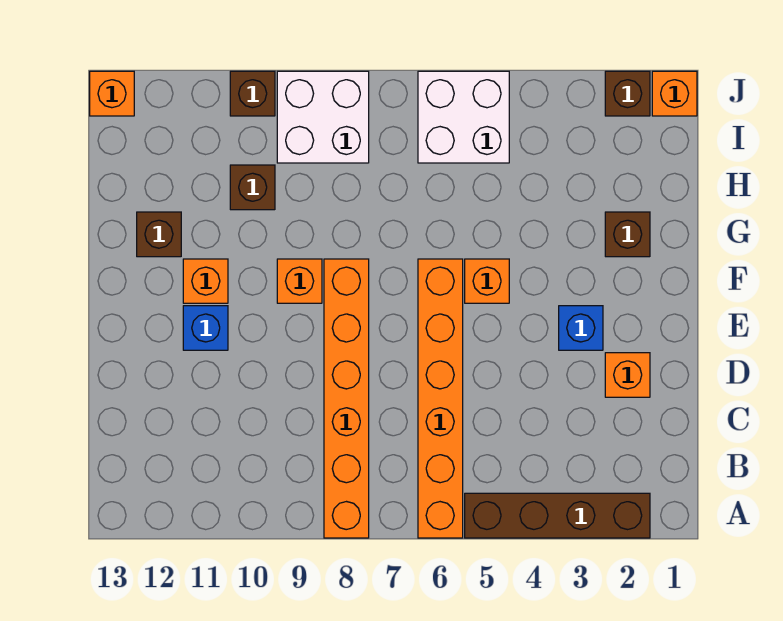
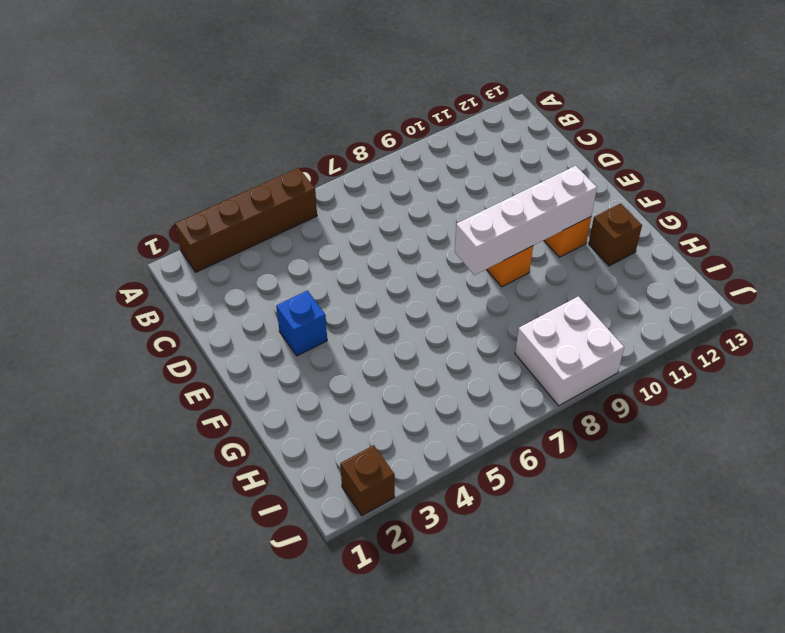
white 1x4 brick [455,166,597,275] -> none
none -> orange 1x6 brick [418,259,463,538]
none -> orange 1x6 brick [324,259,369,538]
none -> orange 1x1 brick [605,353,650,397]

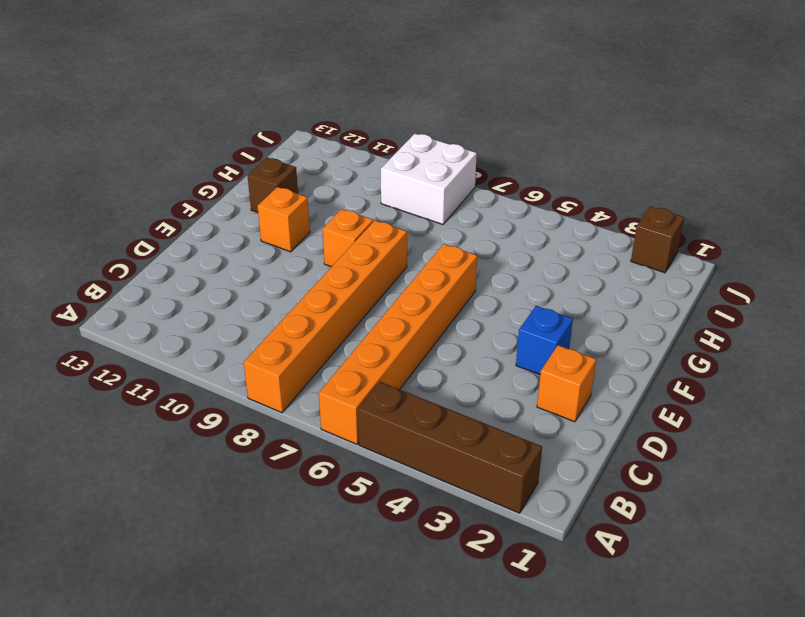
none -> blue 1x1 brick [183,306,228,350]
none -> orange 1x1 brick [465,259,509,303]
none -> brown 1x1 brick [605,212,650,257]

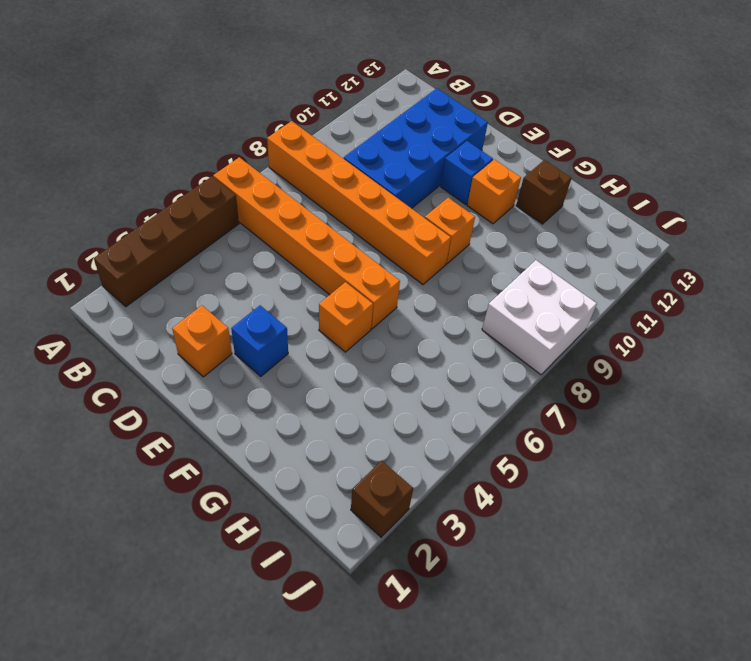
blue 2x4 brick [344,88,488,208] -> none
none -> brown 1x1 brick [605,212,650,257]
none -> brown 1x1 brick [230,165,275,210]
none -> white 2x2 brick [418,71,509,163]

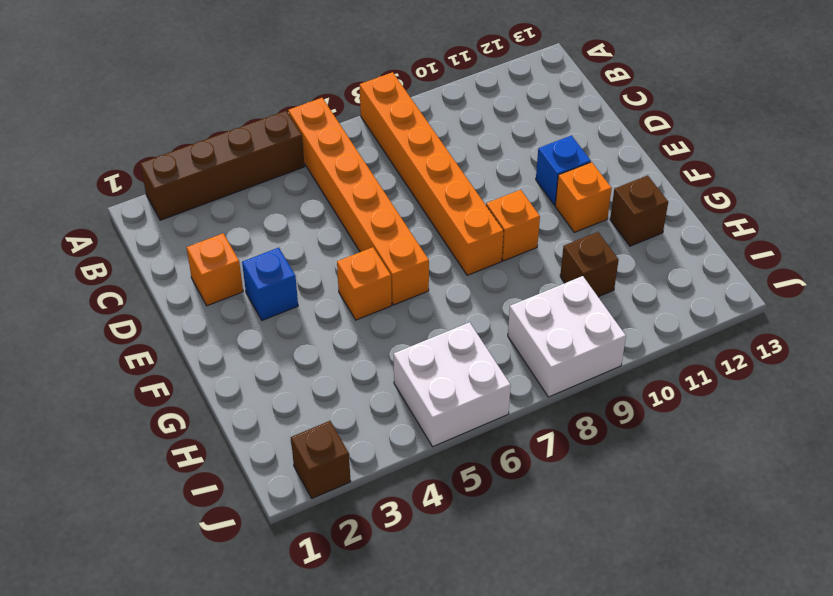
none -> brown 1x1 brick [605,212,650,257]
none -> orange 1x1 brick [652,71,697,116]
none -> brown 1x1 brick [230,71,275,116]

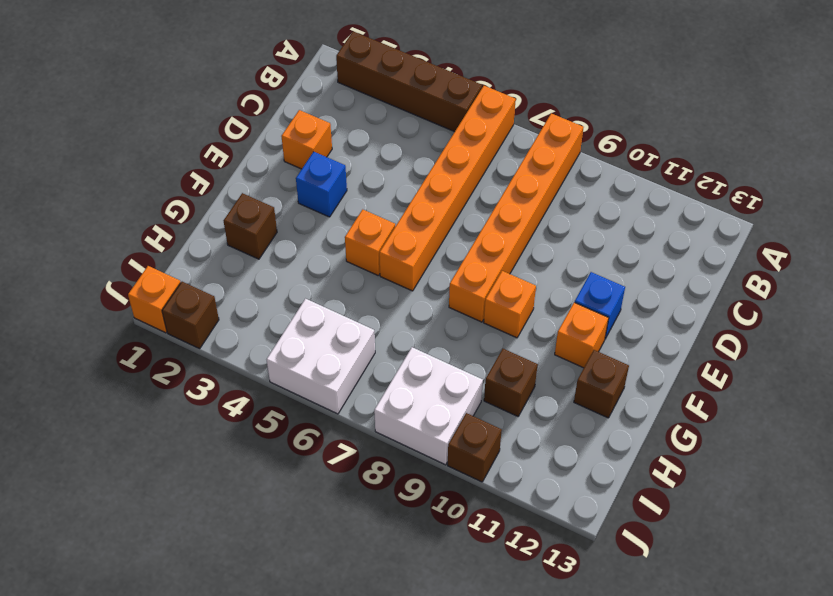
none -> orange 1x1 brick [90,71,134,116]

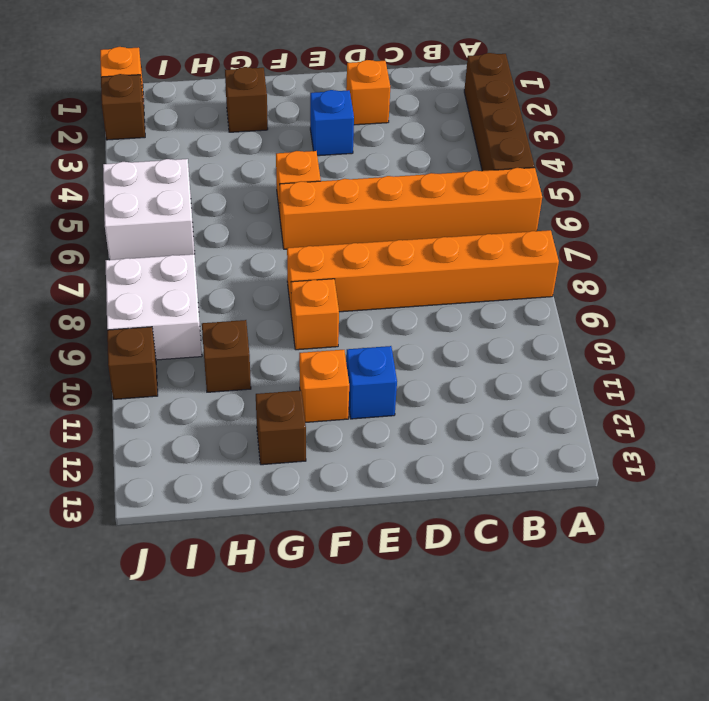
none -> orange 1x1 brick [90,71,134,116]

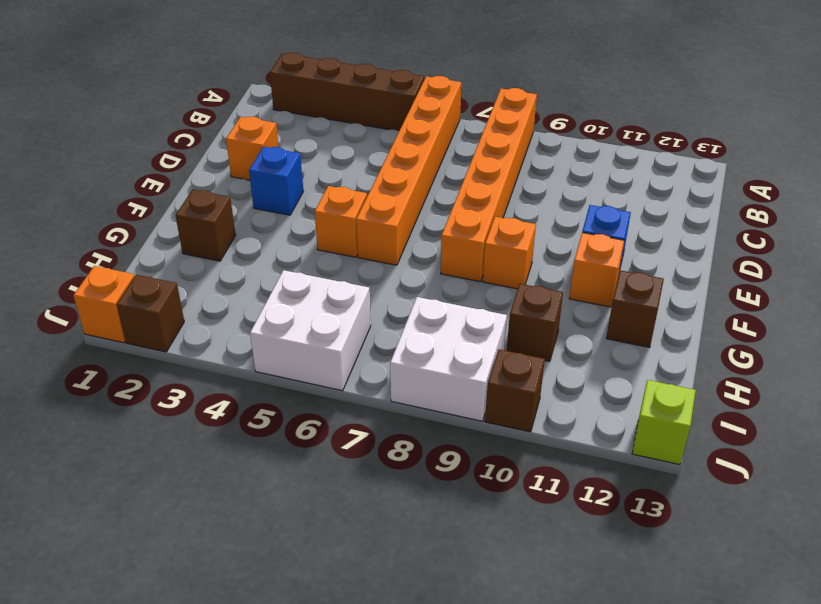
lime 1x1 brick [632,380,696,465] -> orange 1x1 brick [90,71,134,116]

